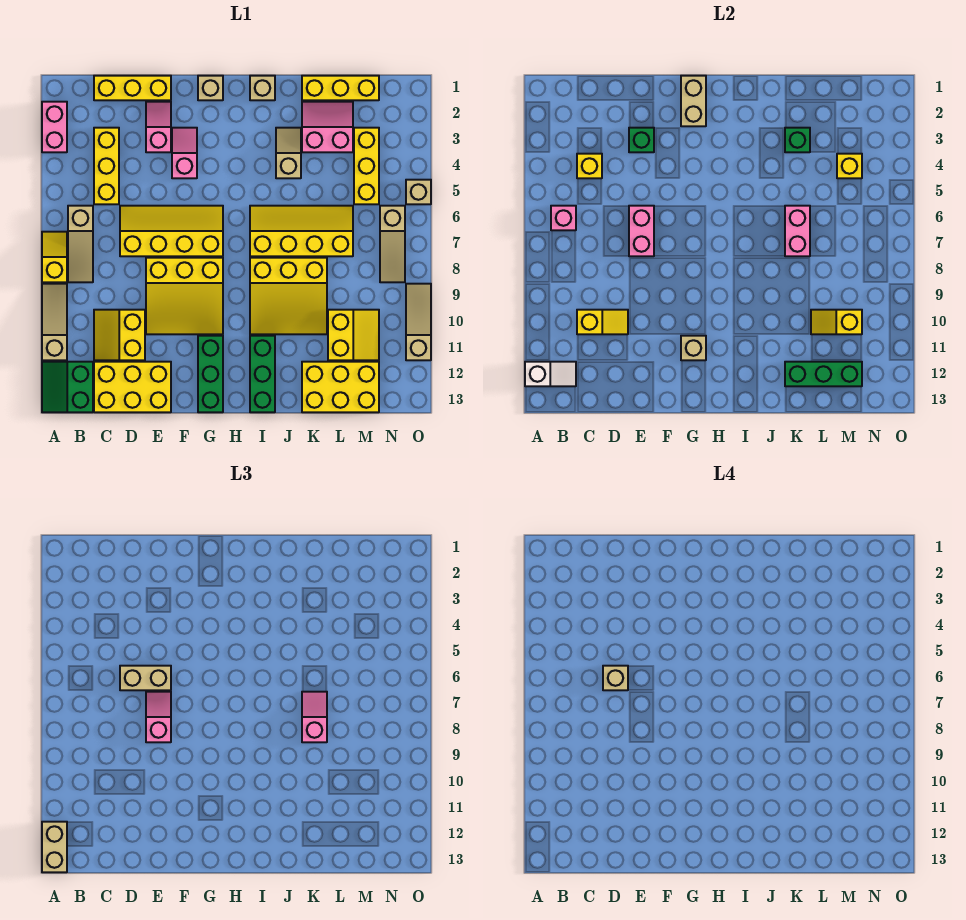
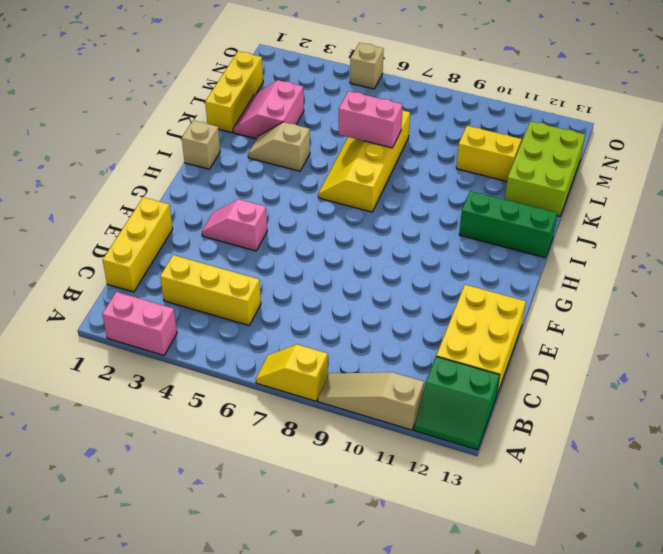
lime 2x3 brick [505,121,585,216] -> yellow 2x3 brick [302,362,379,412]
none -> tan 1x3 slope [68,206,93,282]
none -> yellow 2x2 slope [94,310,145,360]
none -> yellow 2x4 slope [120,206,223,256]
none -> pink 1x2 slope [146,102,171,152]

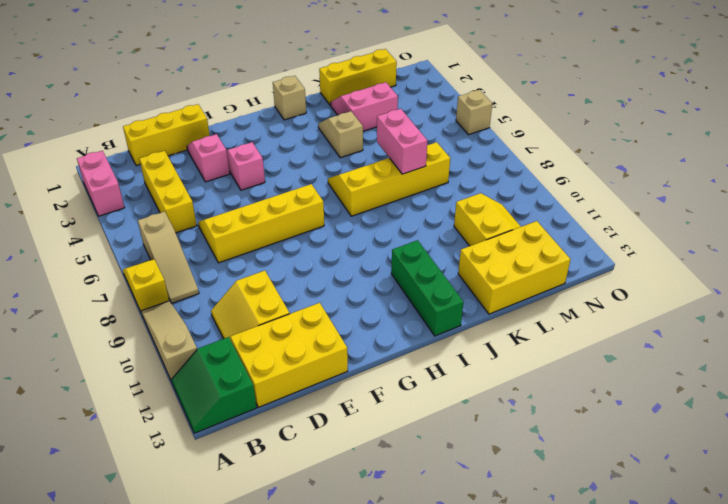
none -> yellow 3x3 slope [146,258,223,334]
none -> tan 1x1 brick [198,76,223,100]
none -> green 1x3 brick [198,336,223,412]
none -> yellow 3x3 slope [250,258,327,334]

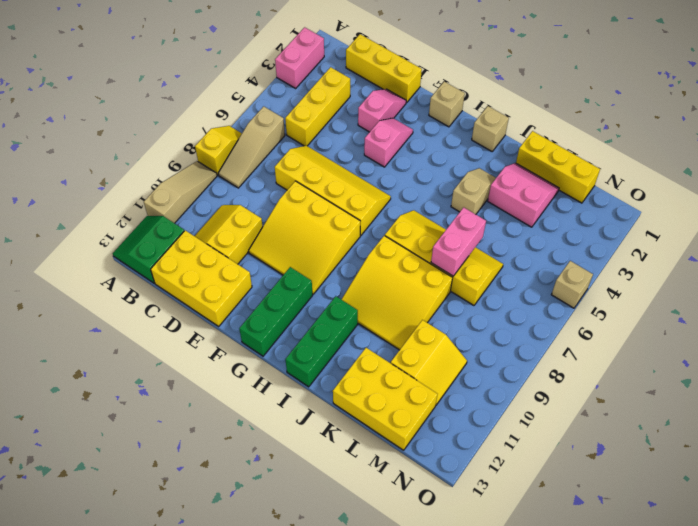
none -> yellow 1x3 brick [354,128,379,204]
none -> tan 1x3 slope [380,206,405,282]
none -> tan 1x3 slope [406,284,431,360]
none -> white 1x2 slope [525,362,576,386]

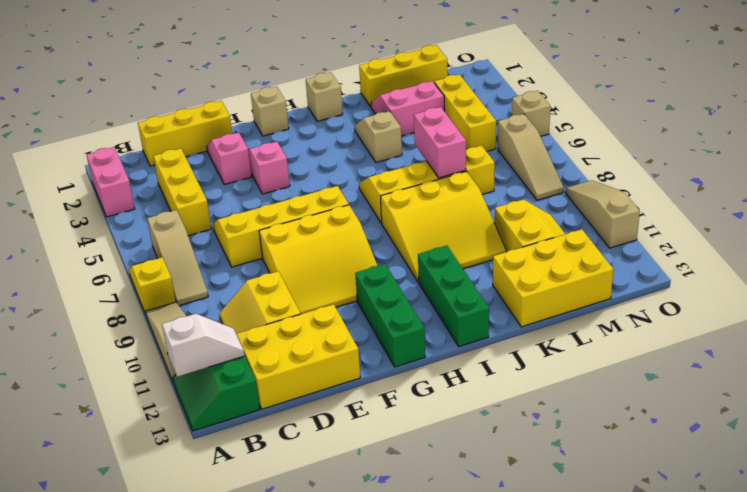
none -> pink 1x1 brick [551,206,576,230]
none -> yellow 1x1 brick [577,154,602,178]
none -> yellow 1x2 slope [577,310,628,334]
none -> green 1x1 brick [629,128,654,152]

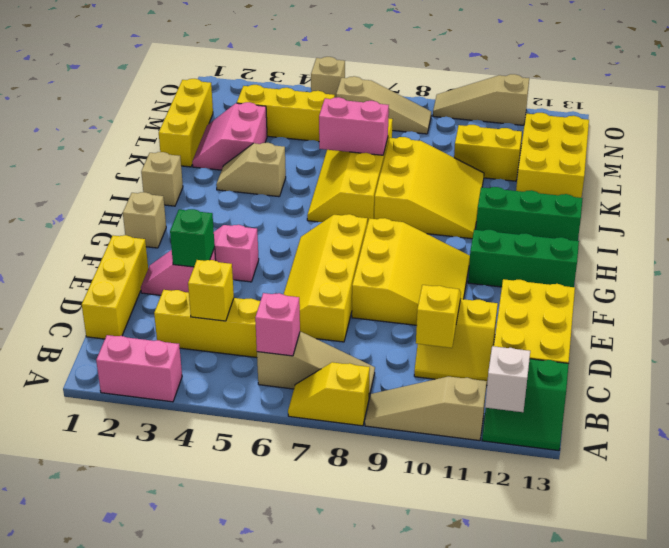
none -> pink 1x2 brick [629,206,654,256]
none -> tan 1x2 brick [681,76,706,126]
none -> tan 1x1 brick [681,336,706,360]
none -> green 1x1 brick [785,128,810,152]

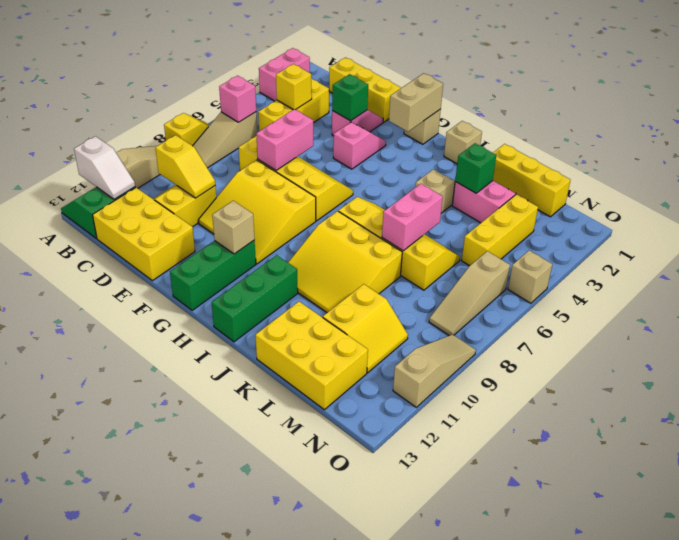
none -> green 1x3 brick [785,362,862,386]
none -> yellow 1x2 slope [811,310,862,334]
none -> yellow 1x1 brick [837,154,862,178]
none -> tan 1x2 brick [42,822,67,872]

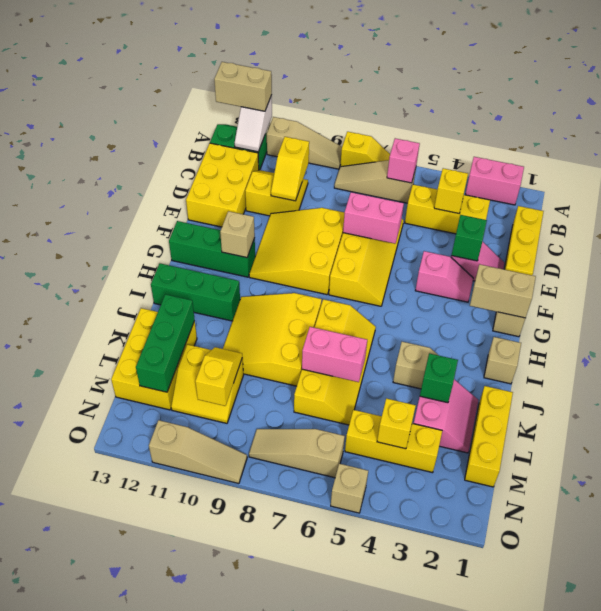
none -> tan 1x2 brick [120,666,171,690]
none -> pink 1x2 slope [146,692,171,742]
none -> pink 1x2 slope [302,692,327,742]
none -> tan 1x1 brick [603,666,628,690]

